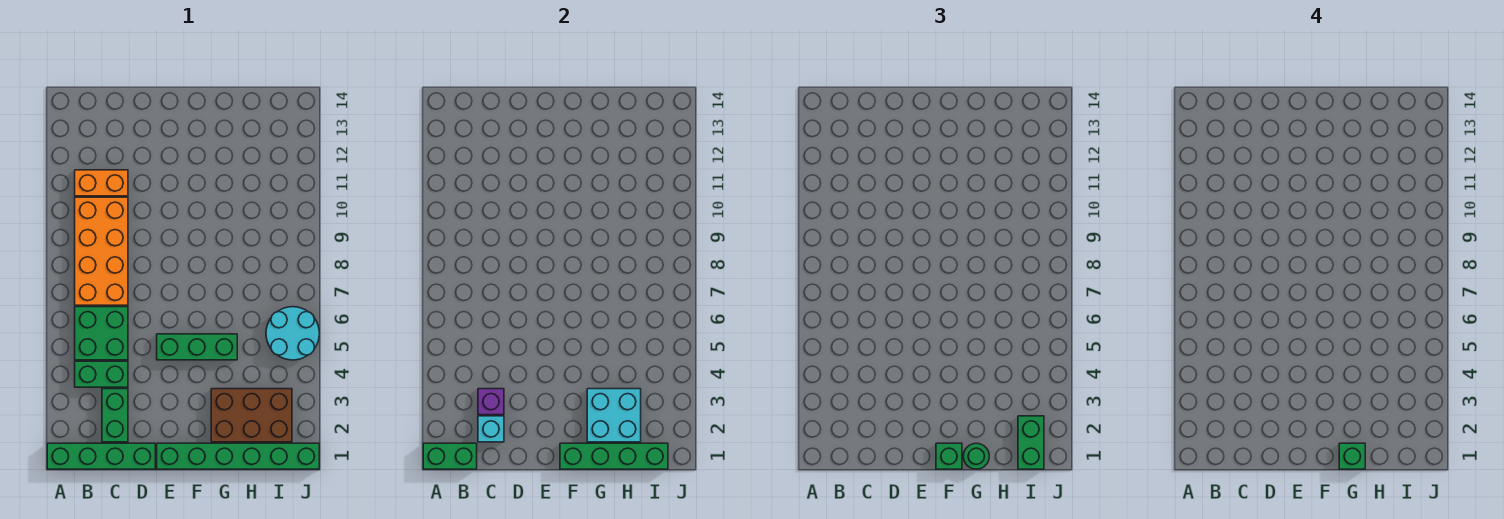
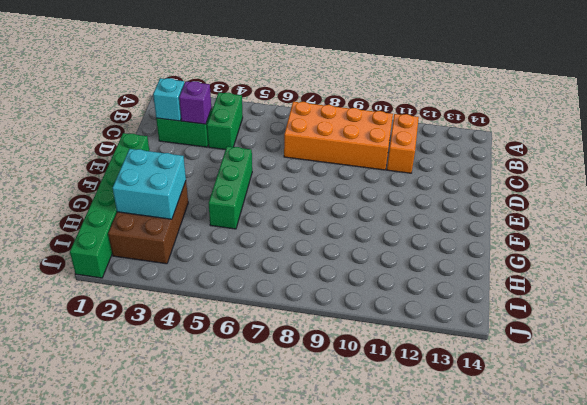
none -> green 1x4 brick [47,443,155,469]
none -> green 2x2 brick [75,307,128,360]
none -> cyan 2x2 round brick [266,307,319,360]

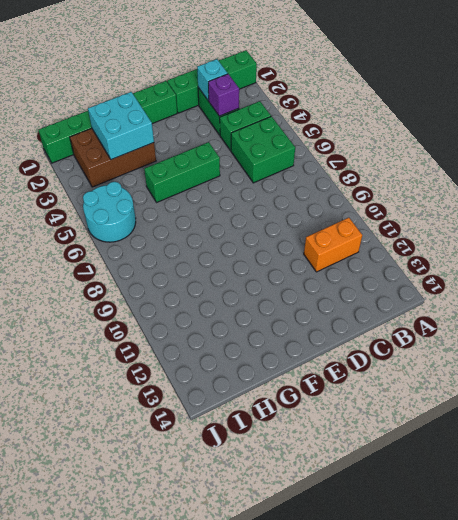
none -> orange 2x4 brick [75,197,128,305]
none -> green 1x2 brick [423,443,477,469]
none -> green 1x4 brick [560,443,668,469]

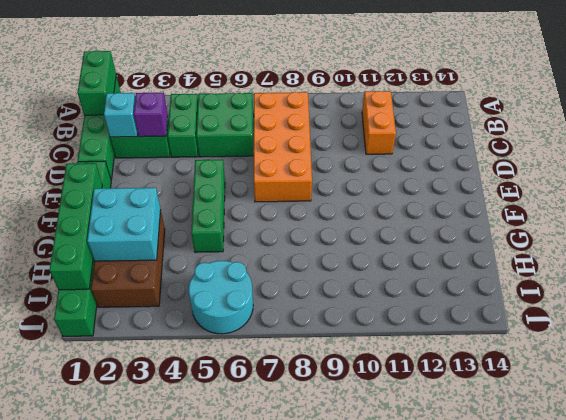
orange 2x4 brick [254,92,312,202] -> orange 2x4 brick turned to [75,197,128,305]
none -> green 1x1 brick [936,443,962,469]
none -> green 1x1 round brick [963,443,989,469]
none -> green 1x2 brick [1018,416,1044,469]

